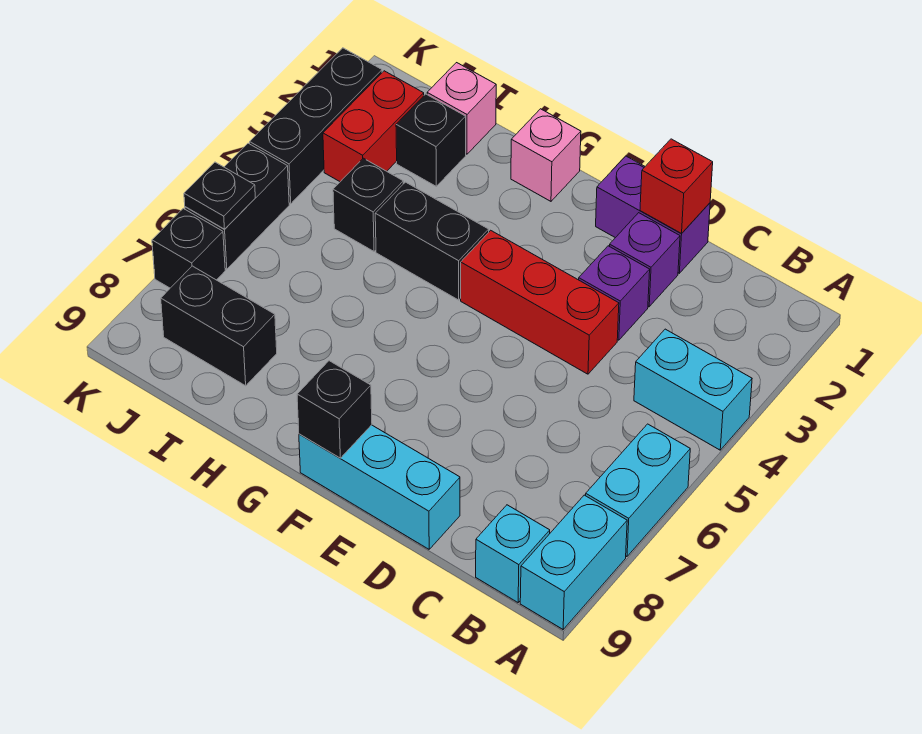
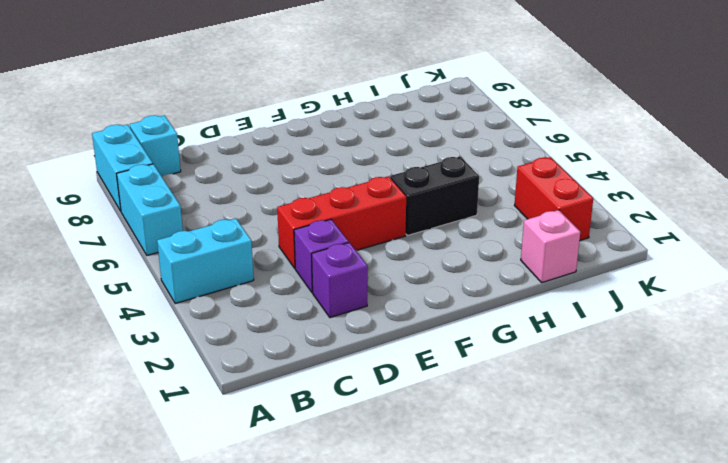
none -> purple 1x2 brick [596,156,710,273]
none -> cyan 1x3 brick [299,425,460,549]
none -> pink 1x1 brick [511,109,581,201]

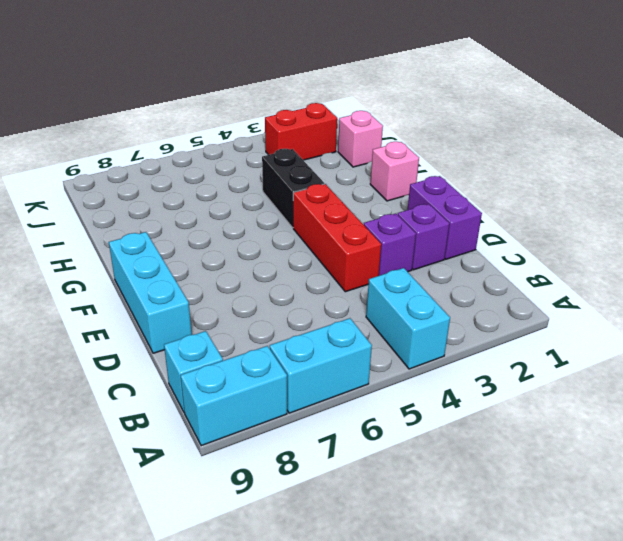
none -> black 1x1 brick [396,94,466,186]
none -> black 1x1 brick [333,158,403,251]
none -> black 1x2 brick [161,266,277,386]

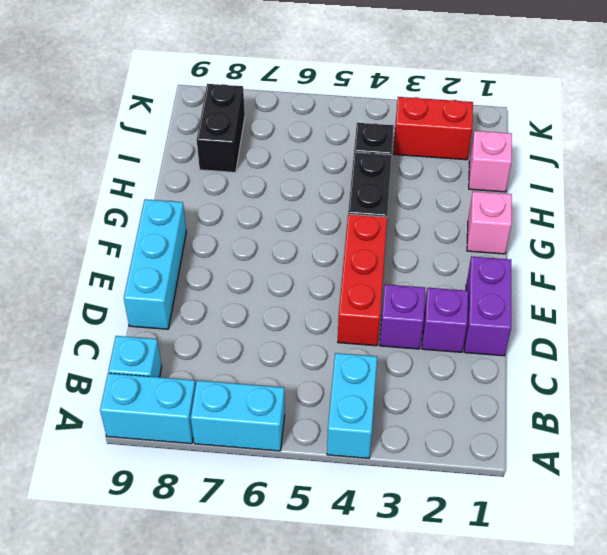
none -> black 1x1 brick [396,94,466,186]
none -> black 1x3 brick [250,48,382,204]
none -> black 1x2 brick [185,143,289,269]

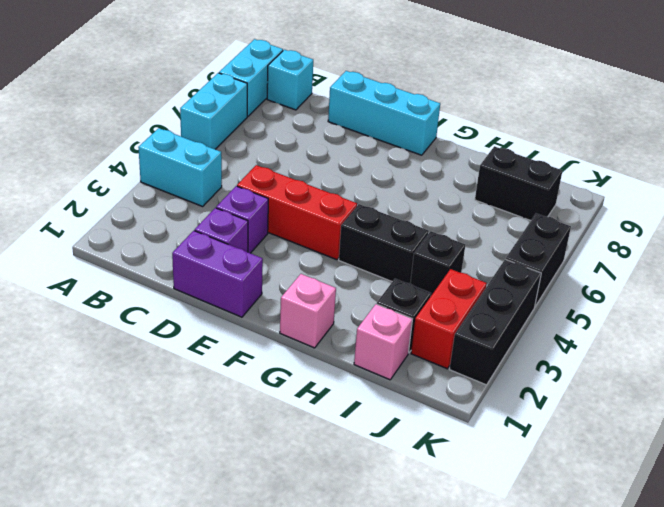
none -> black 1x1 brick [152,208,225,288]
none -> red 1x1 brick [640,139,713,233]
none -> black 1x1 brick [297,361,372,458]

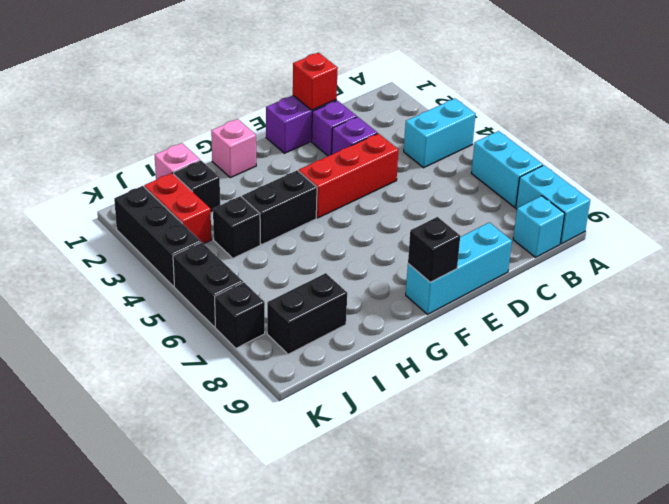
none -> black 1x1 plate [184,162,255,229]

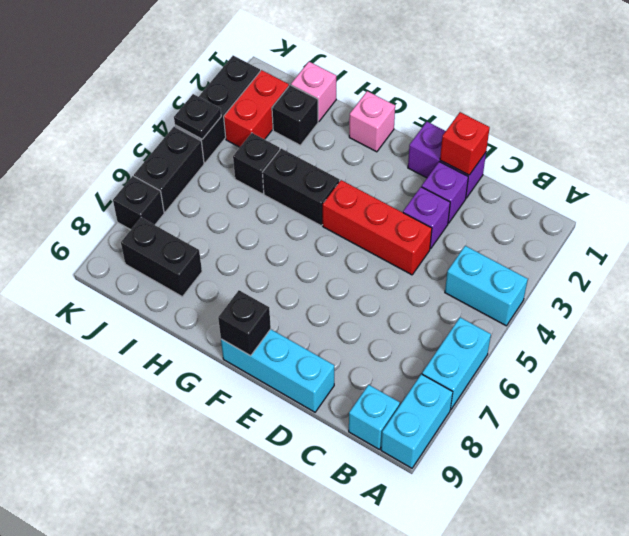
black 1x1 plate [174,94,221,139] -> black 1x1 plate moved to [184,162,255,229]

